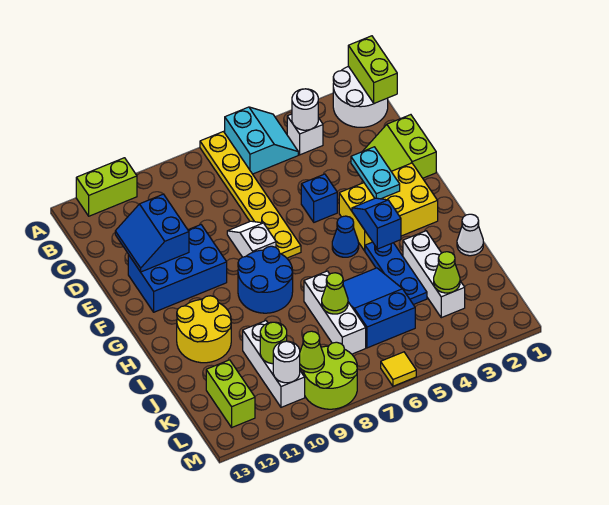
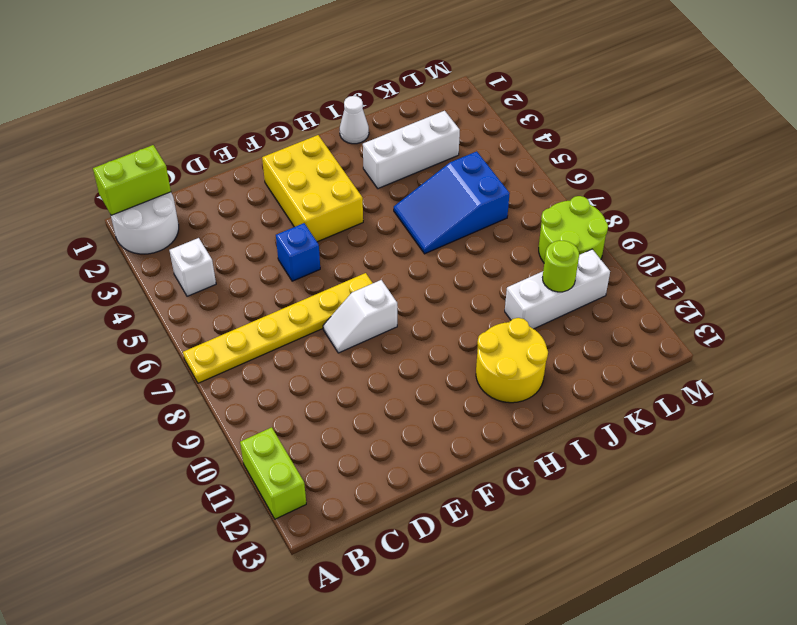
none -> cyan 2x2 slope [225,107,298,174]
none -> lime 2x2 slope [363,115,436,178]
none -> blue 2x3 brick [128,225,227,312]
none -> blue 1x1 cone [332,216,359,257]

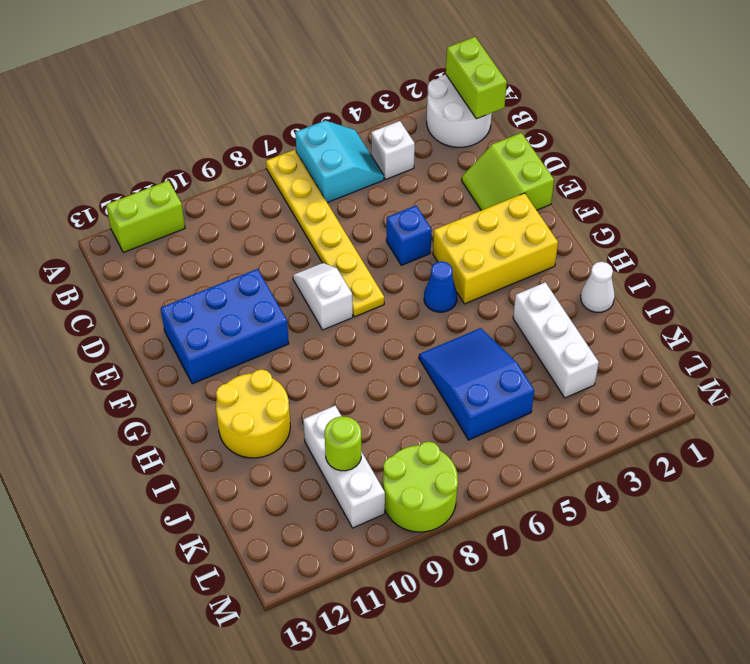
none -> blue 2x2 round brick [238,246,293,313]
none -> blue 1x3 plate [365,242,427,305]
none -> white 1x3 brick [304,271,366,354]
none -> lime 1x2 brick [206,360,255,427]

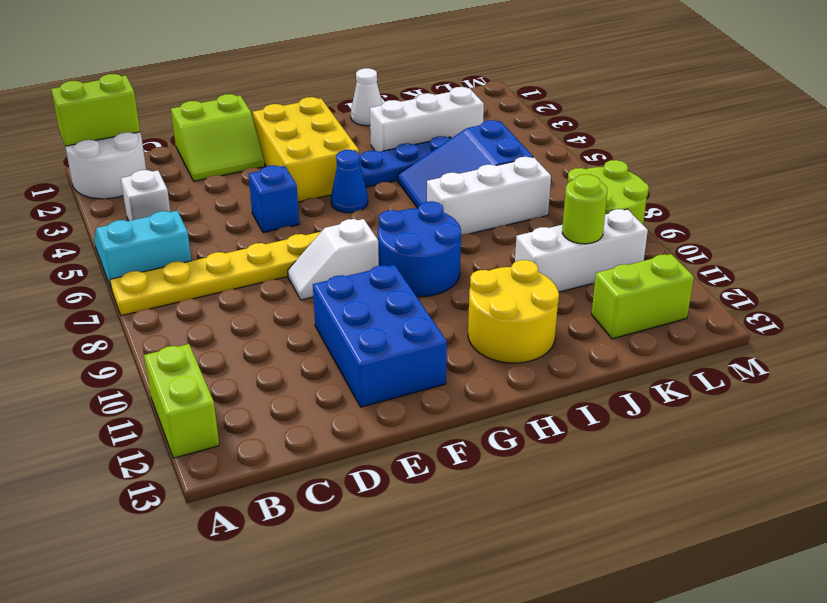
none -> yellow 1x1 tile [381,352,416,386]
none -> white 1x1 round brick [292,89,318,130]
none -> blue 2x2 slope [115,194,189,272]
none -> cyan 1x2 plate [351,147,400,199]

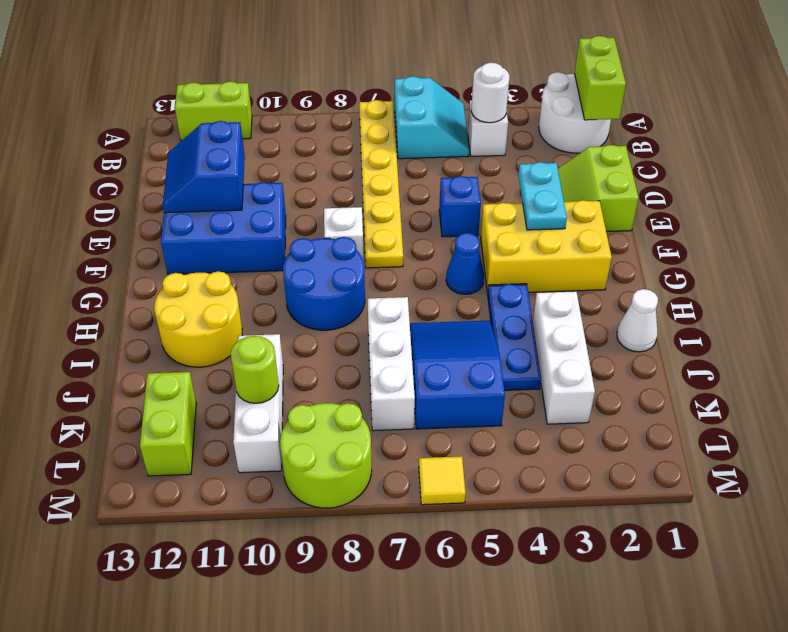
none -> blue 1x2 slope [352,198,401,249]
none -> lime 1x1 cone [322,273,348,314]
none -> lime 1x1 cone [434,252,460,293]
none -> lime 1x1 cone [300,331,324,373]

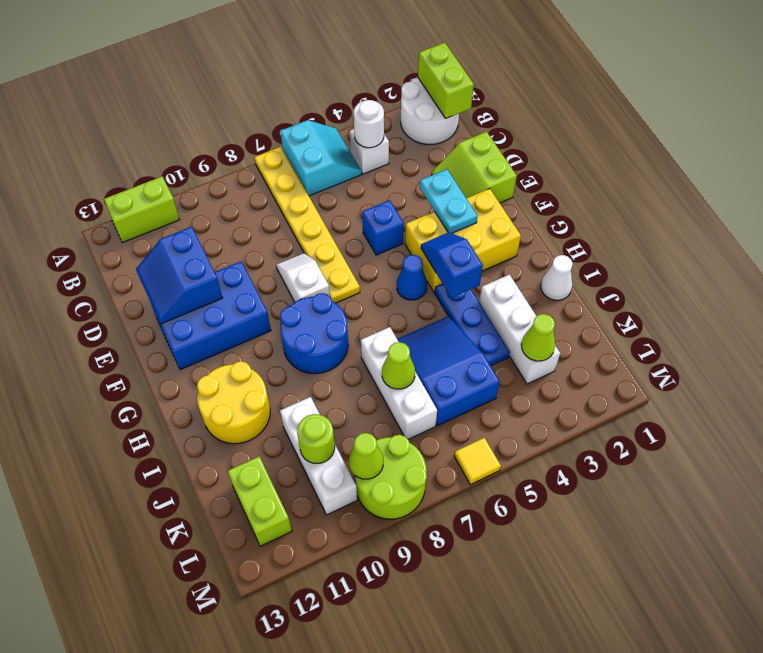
none -> white 1x1 round brick [273,341,300,383]

